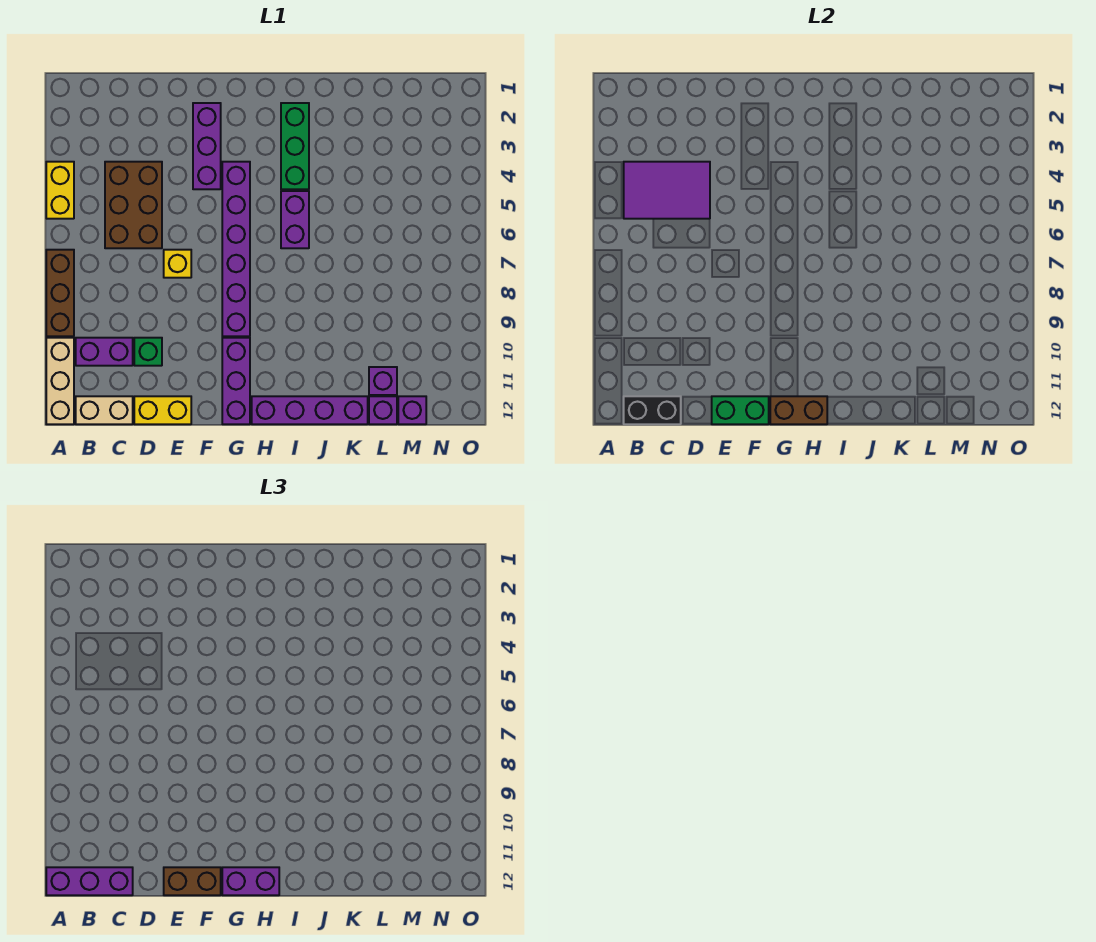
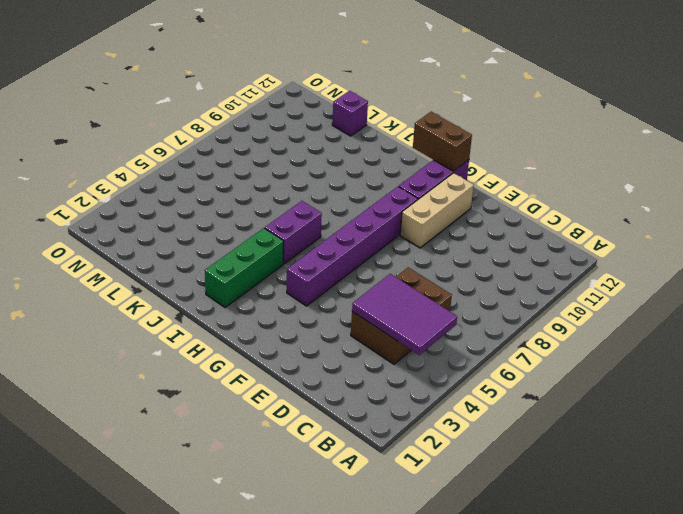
tan 1x3 brick [400,173,474,248] -> tan 1x3 brick moved to [46,338,74,424]
none -> yellow 1x2 brick [46,162,74,219]
none -> brown 1x3 brick [46,250,74,336]
none -> purple 1x2 brick [76,338,133,366]

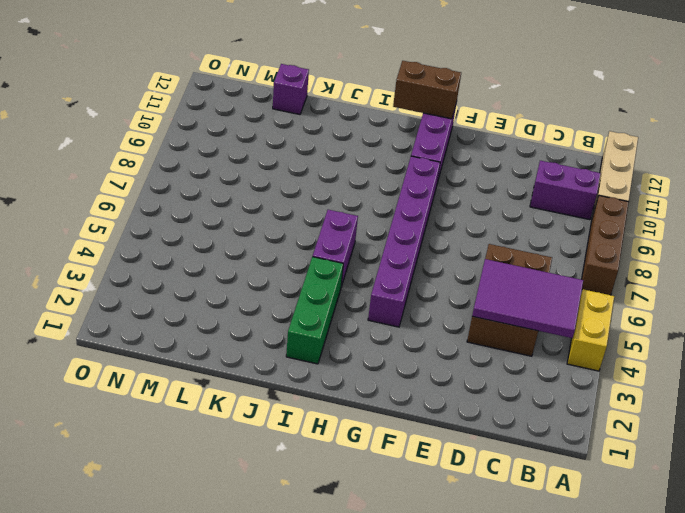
none -> tan 1x2 brick [76,396,133,424]
none -> green 1x1 brick [134,338,162,366]
none -> yellow 1x2 brick [134,396,191,424]

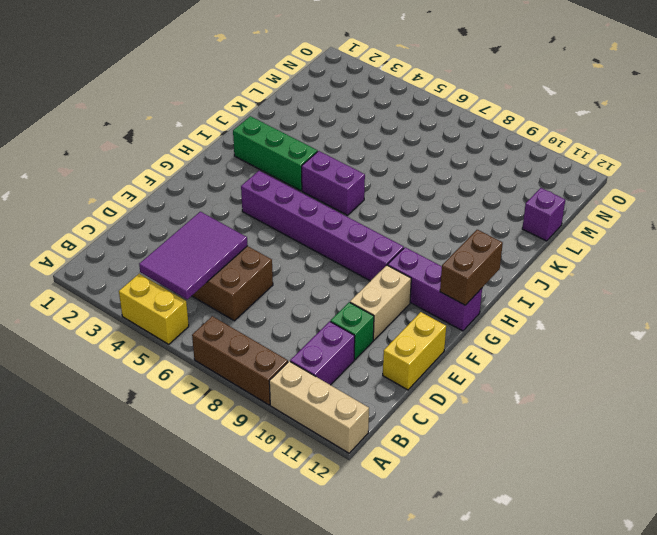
tan 1x2 brick [350,265,411,340] -> tan 1x2 brick moved to [76,396,133,424]
none -> yellow 1x1 brick [164,250,191,278]
none -> purple 1x3 brick [193,103,221,189]
none -> purple 1x4 brick [252,396,368,424]

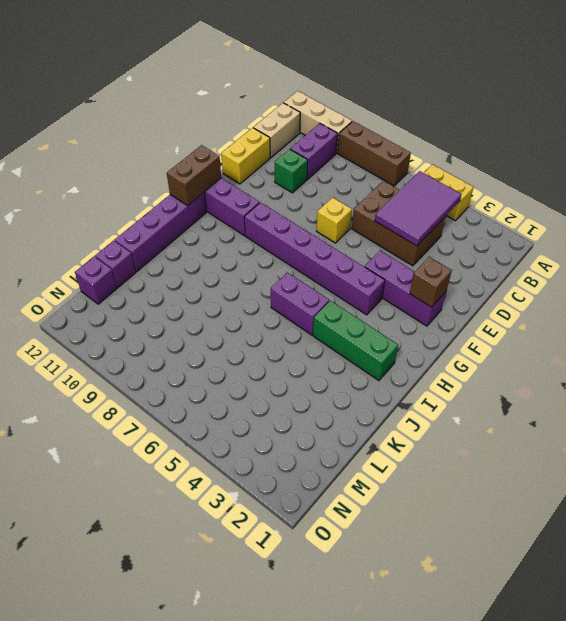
brown 1x1 brick [410,257,452,307] -> none
none -> purple 1x1 brick [369,367,397,395]
none -> black 1x2 brick [624,396,681,424]
none -> green 1x2 brick [712,396,769,424]

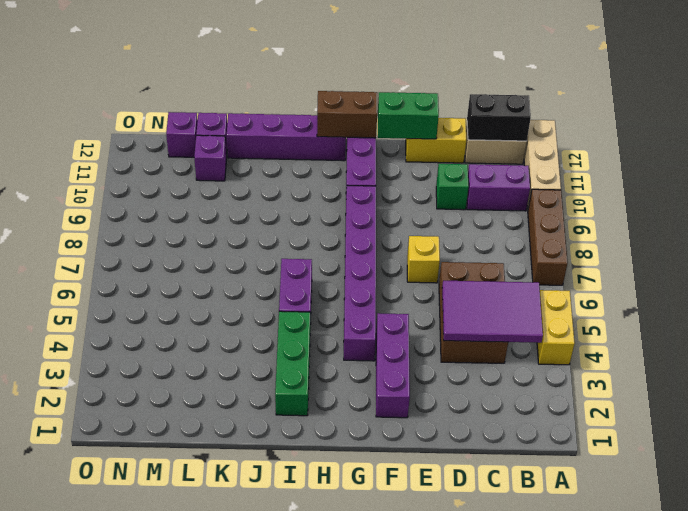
none -> purple 1x3 brick [46,867,133,895]
none -> brown 1x2 brick [164,867,221,895]
none -> purple 1x2 brick [222,867,279,895]

